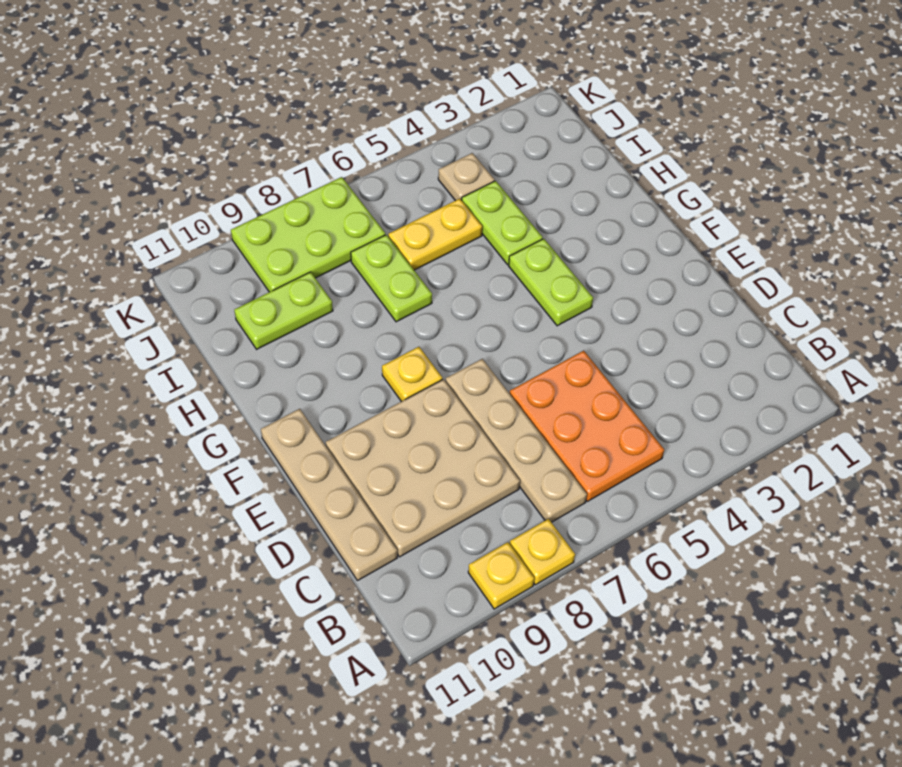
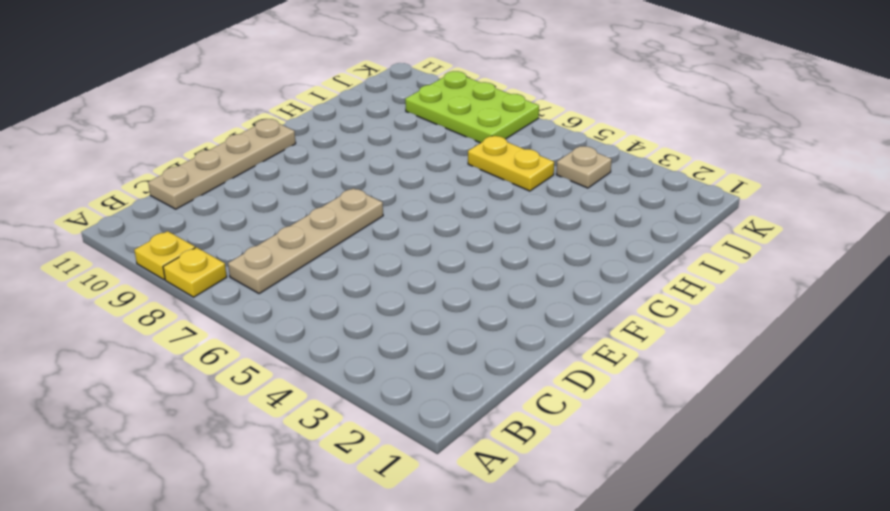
none -> orange 2x3 plate [509,351,664,501]
none -> tan 3x3 plate [326,379,520,557]
none -> lime 1x2 plate [509,239,593,326]

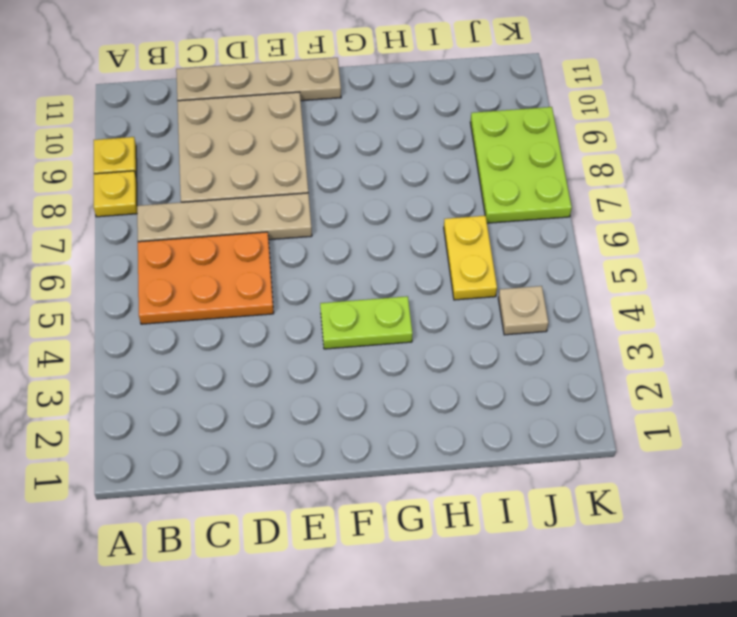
none -> yellow 1x1 plate [382,347,443,402]
none -> lime 1x2 plate [462,181,543,265]
none -> lime 1x2 plate [351,235,432,322]

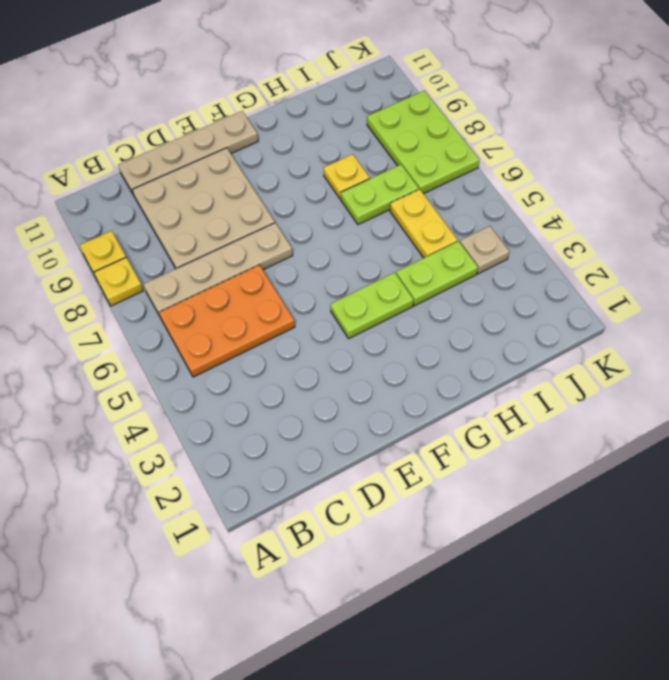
yellow 1x1 plate [323,154,370,199] -> yellow 1x1 plate moved to [382,347,443,402]
none -> lime 1x2 plate [234,272,333,349]

